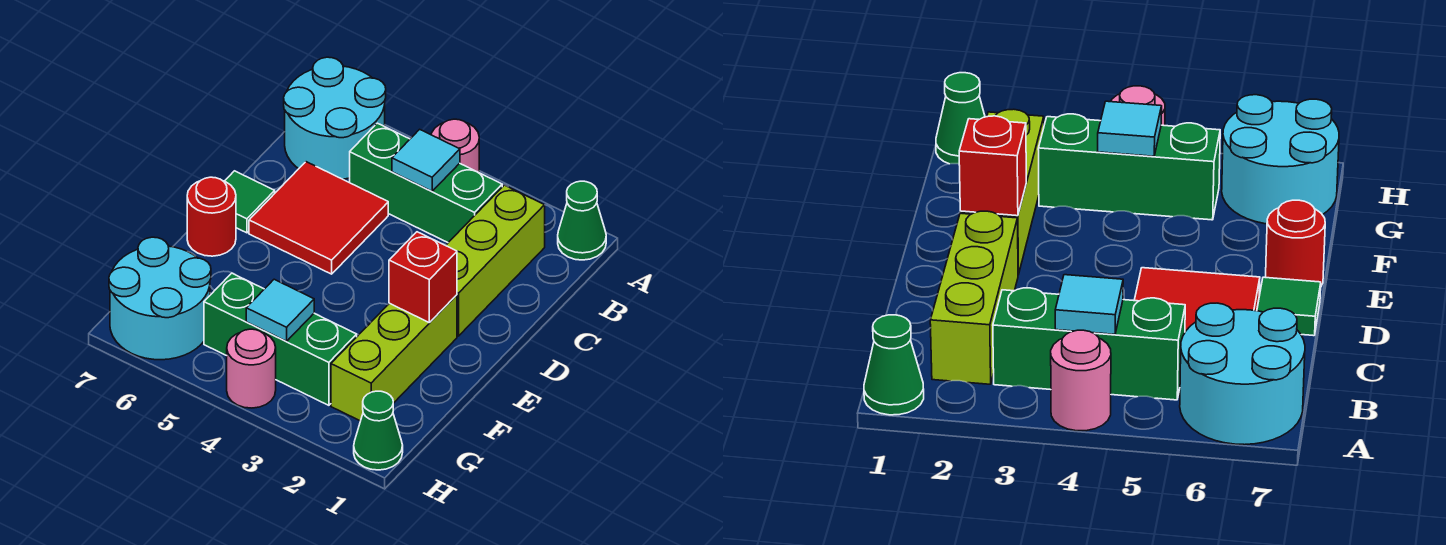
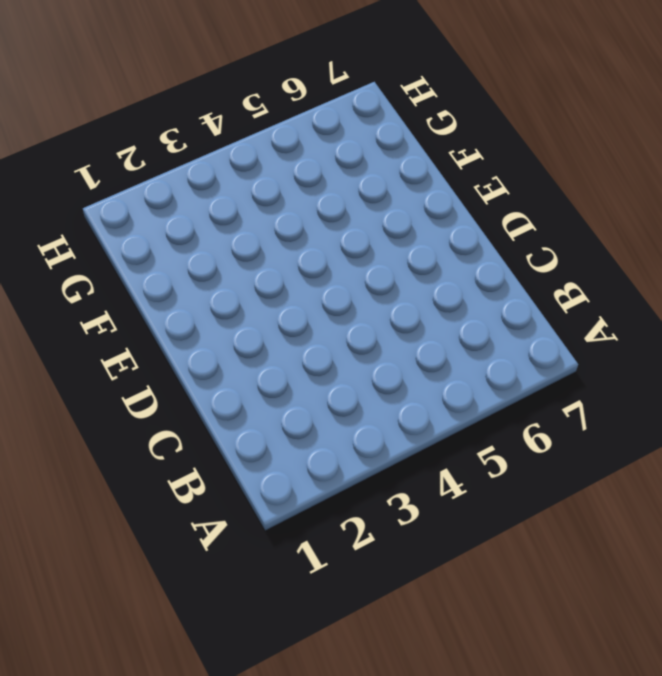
none -> green 1x1 cone [558,181,606,260]
none -> pink 1x1 round brick [431,119,479,172]
none -> cyan 2x2 round brick [284,57,386,179]

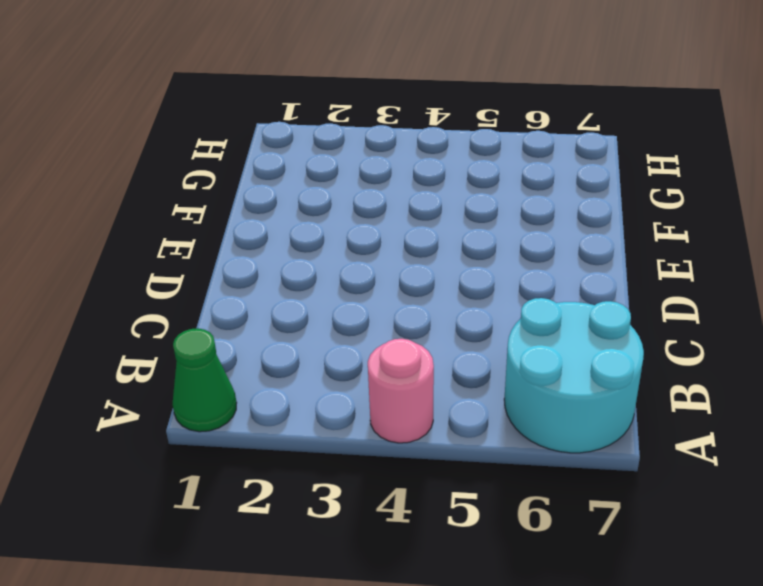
none -> lime 1x3 brick [446,185,545,336]
none -> green 1x3 brick [350,123,502,242]
none -> red 2x2 tile [249,162,388,274]

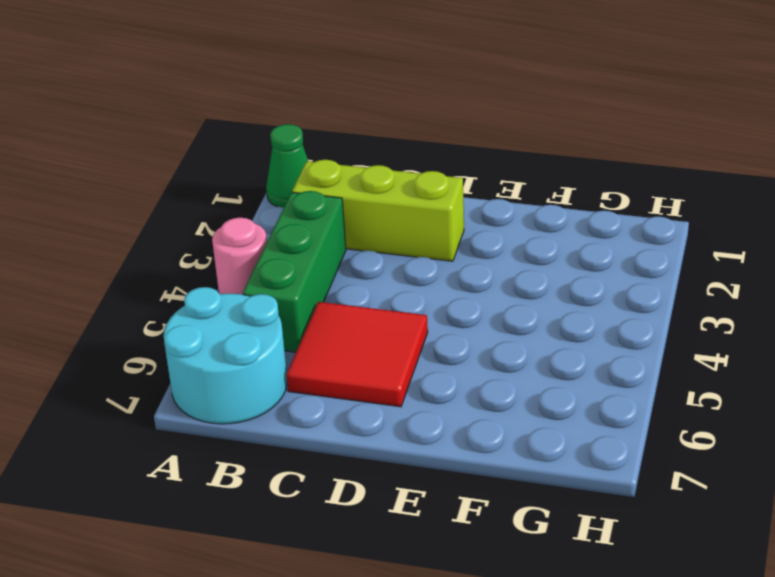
none -> green 1x1 tile [225,171,275,233]
none -> lime 1x3 brick [331,295,457,421]
none -> red 1x1 round brick [187,177,236,256]

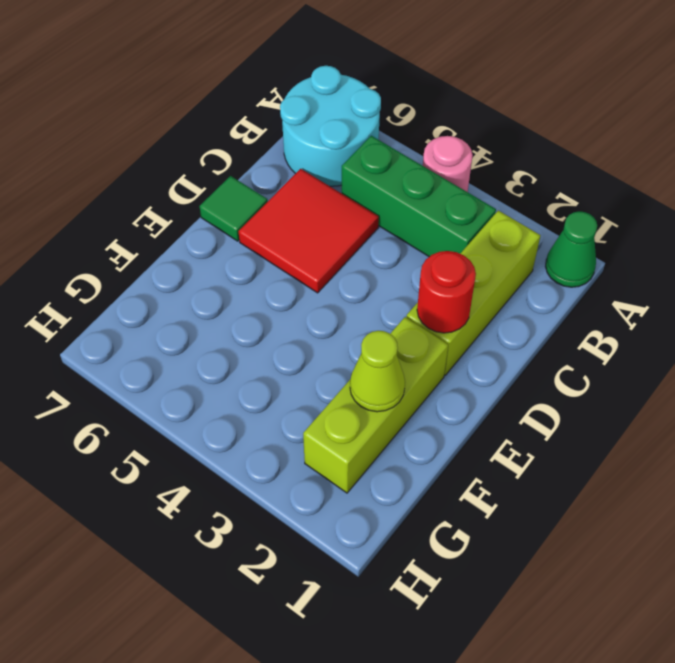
red 1x1 round brick [417,251,476,333] -> red 1x1 round brick moved to [187,177,236,256]
lime 1x1 cone [350,331,405,412] -> none
none -> green 1x3 brick [204,273,357,405]
none -> cyan 2x2 round brick [109,237,211,360]
none -> green 1x1 cone [354,391,403,470]

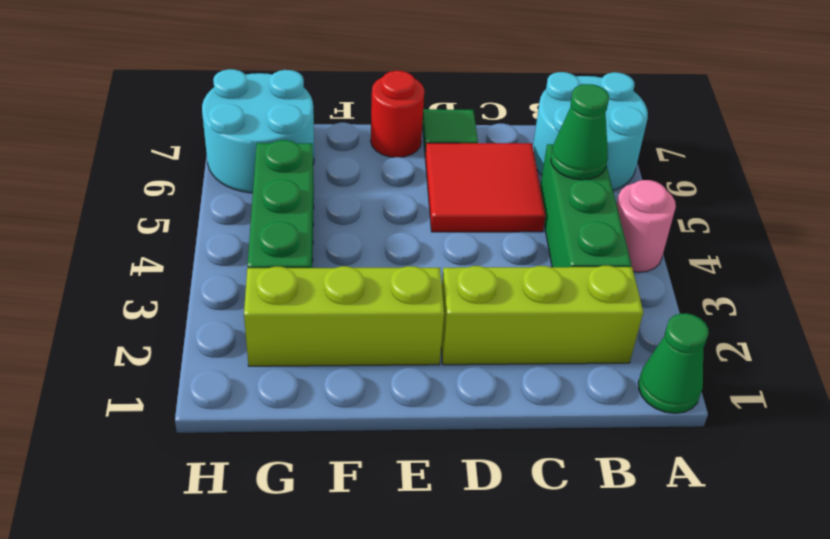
green 1x1 cone [551,84,609,180] -> green 1x1 cone moved to [354,391,403,470]
none -> pink 1x1 round brick [227,329,276,408]
none -> cyan 1x1 tile [392,129,460,191]
none -> red 1x1 brick [389,232,457,322]

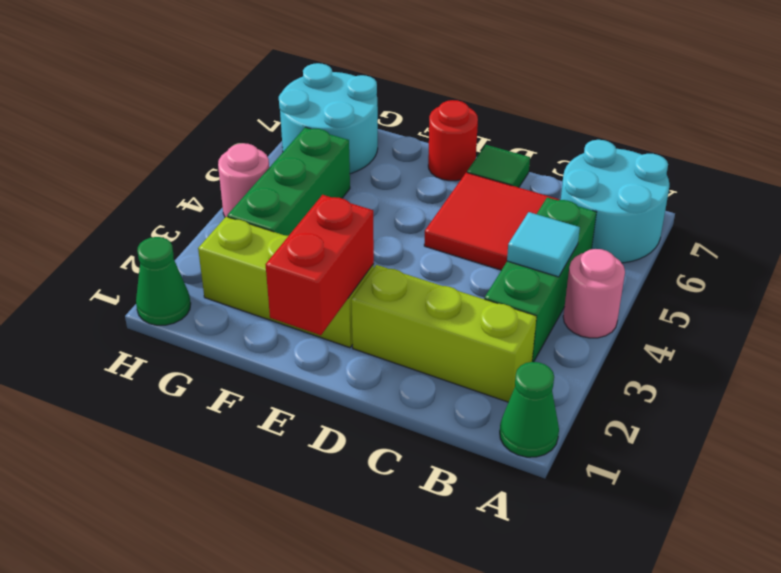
red 1x2 brick [266,195,374,335] -> red 1x1 brick [389,232,457,322]
none -> cyan 1x1 tile [246,279,314,341]

